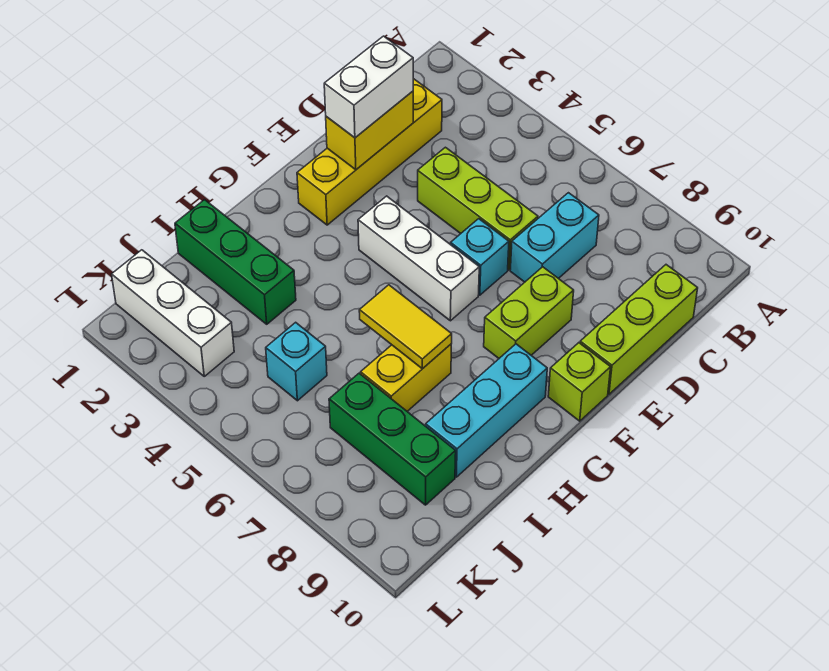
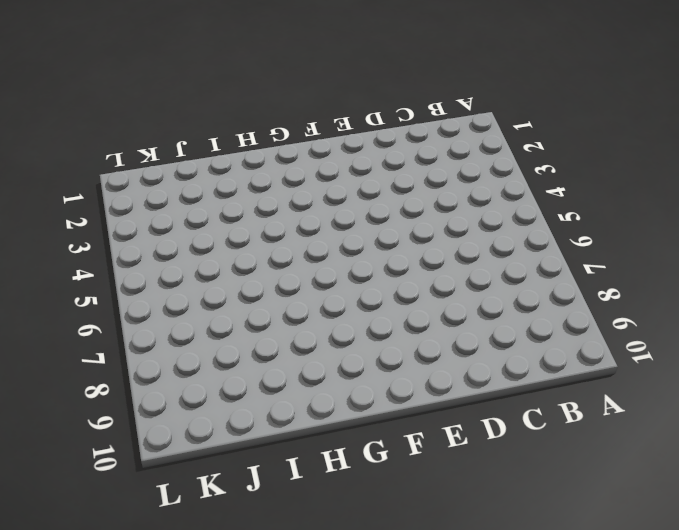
none -> yellow 1x4 brick [297,79,442,225]
none -> cyan 1x2 brick [510,193,599,282]
none -> lime 1x3 brick [580,265,698,394]

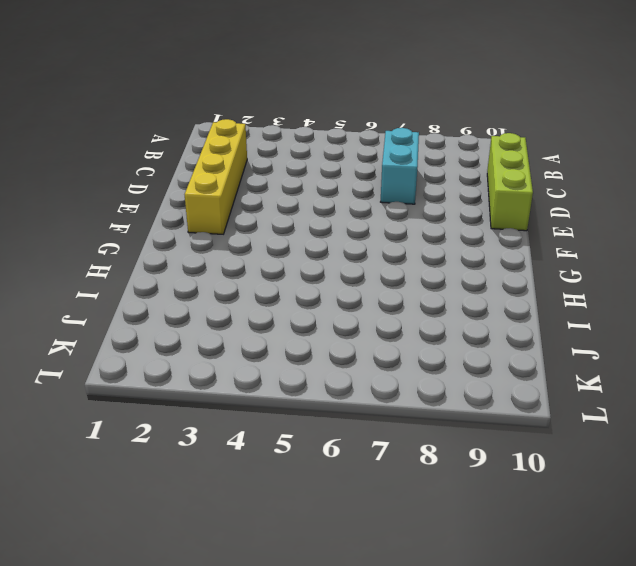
none -> lime 1x3 brick [418,147,538,270]
none -> cyan 1x1 brick [451,219,509,295]
none -> lime 1x2 brick [484,267,574,358]

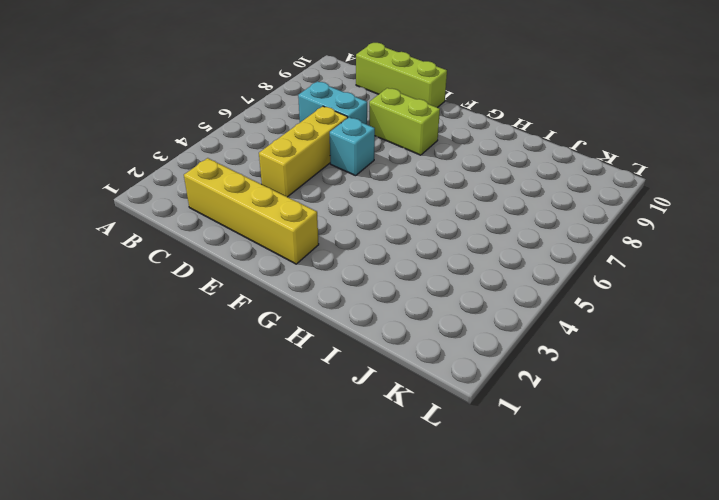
yellow 1x3 brick [259,106,348,197] -> lime 1x3 brick [418,147,538,270]
none -> white 1x3 brick [358,196,479,321]
none -> lime 1x1 brick [548,343,611,421]
none -> cyan 1x3 brick [426,344,547,477]

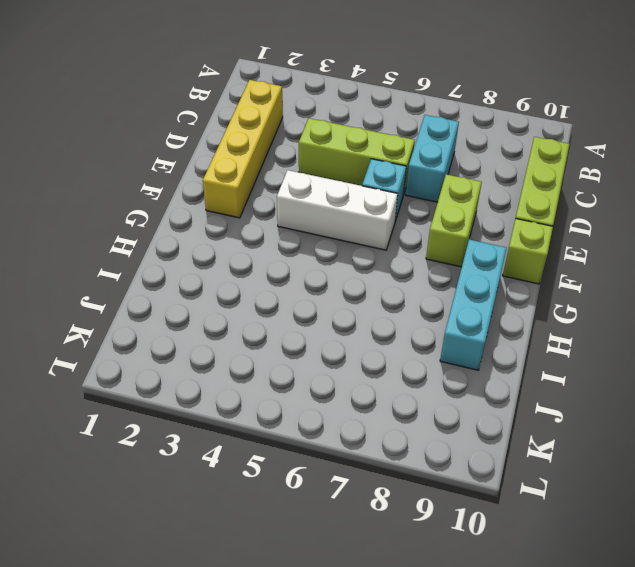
none -> yellow 1x2 brick [361,344,451,411]
none -> green 1x3 brick [175,200,296,324]
none -> cyan 1x1 brick [266,322,327,401]

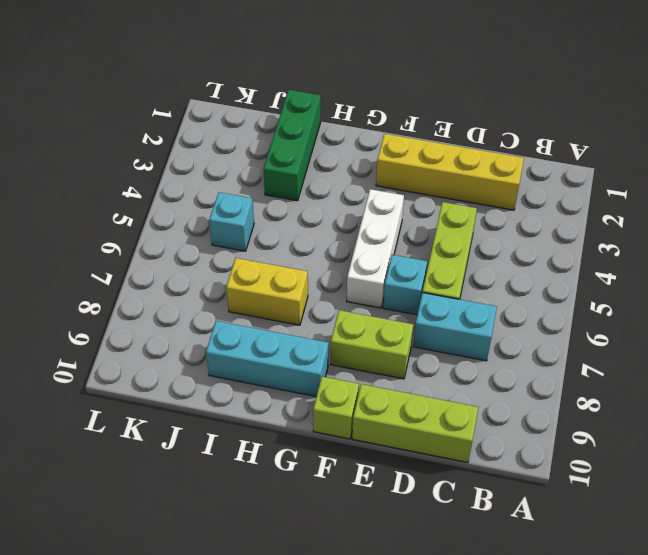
none -> green 1x3 brick [329,373,456,505]
none -> white 1x3 brick [112,250,234,376]
none -> yellow 1x2 brick [326,91,413,170]

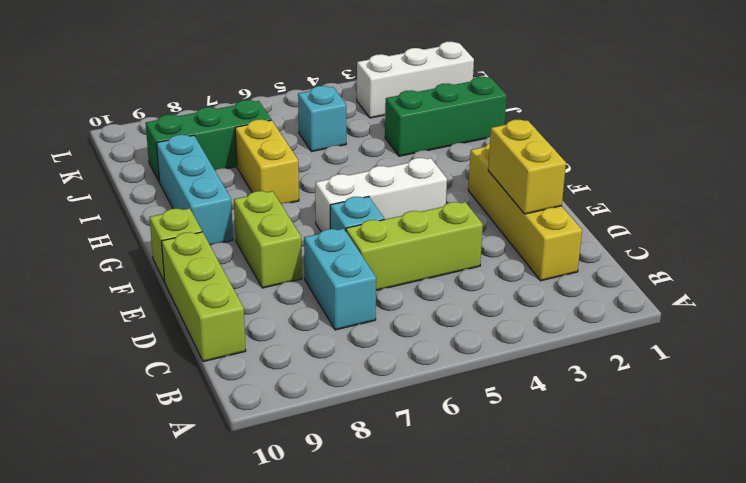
none -> yellow 1x2 tile [359,285,452,369]
none -> white 1x2 brick [324,36,413,138]

